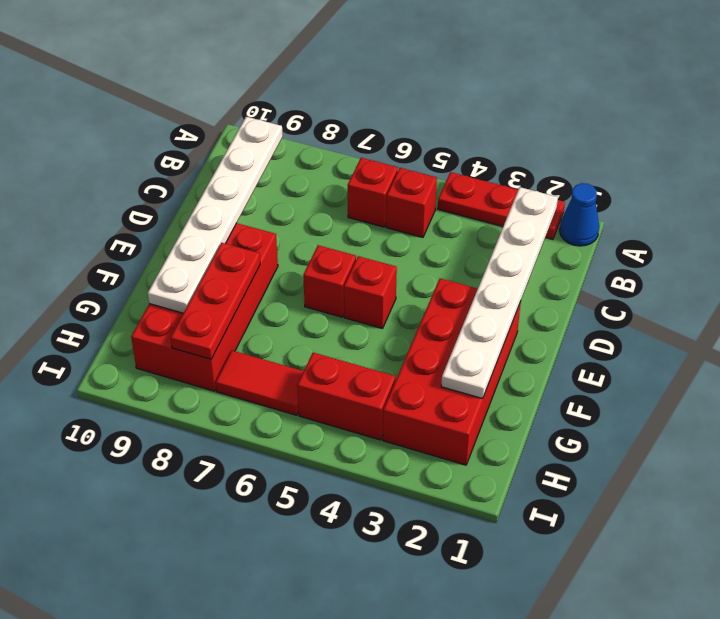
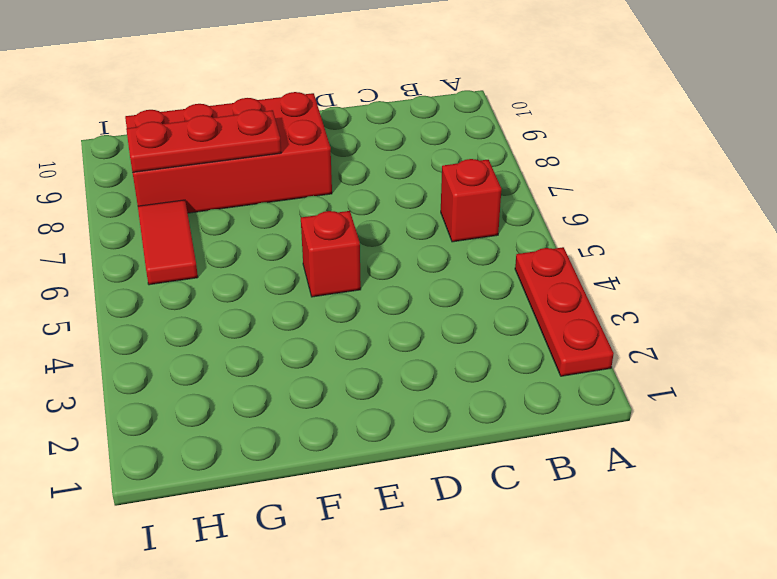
none -> blue 1x1 cone [560,183,599,246]
none -> red 1x1 brick [386,168,437,237]
none -> red 2x4 brick [383,278,521,465]

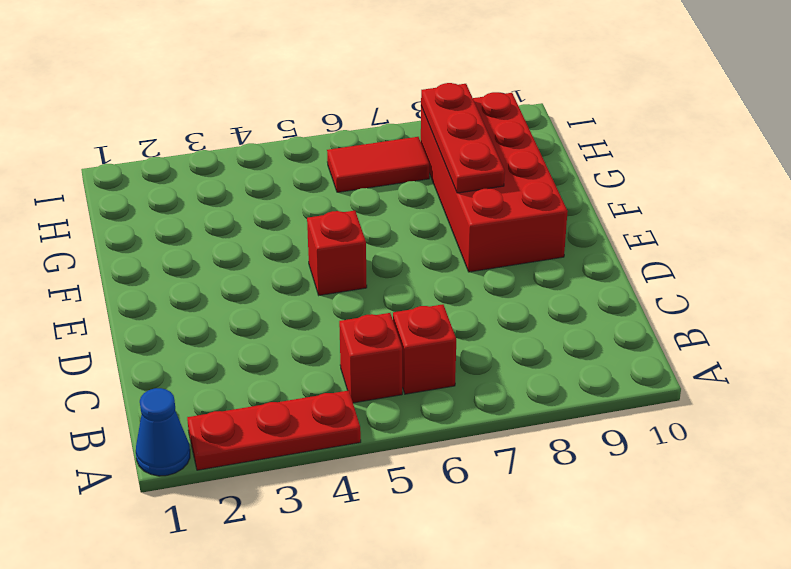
none -> red 2x4 brick [383,278,521,465]
none -> red 1x1 brick [303,245,356,317]
none -> red 1x2 brick [297,353,395,440]

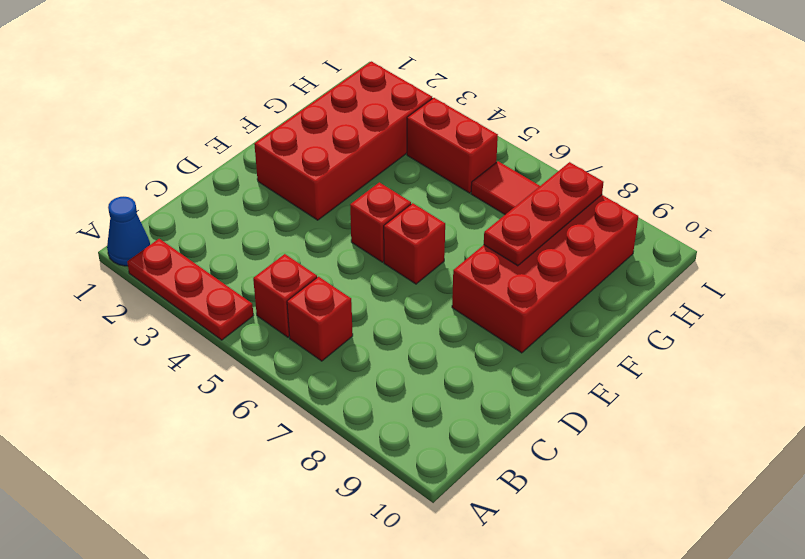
none -> white 1x6 plate [441,187,558,399]
none -> white 1x6 plate [148,117,283,313]

